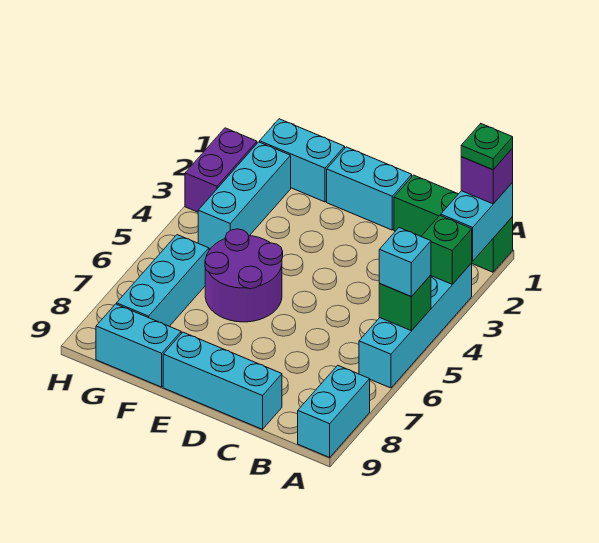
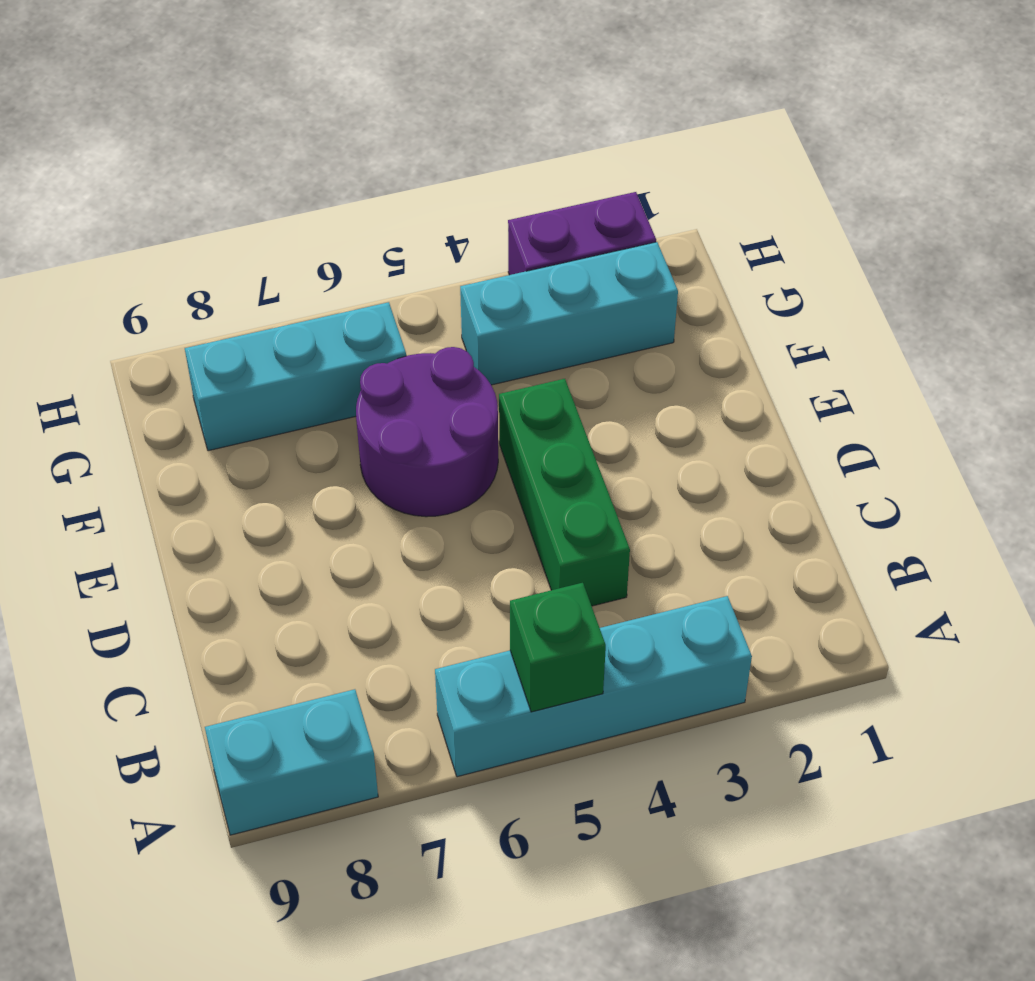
green 1x3 brick [499,379,630,606] -> green 1x3 brick moved to [394,175,513,272]
none -> cyan 1x3 brick [163,332,282,429]
none -> cyan 1x2 brick [327,147,412,230]
none -> cyan 1x2 brick [260,119,345,202]

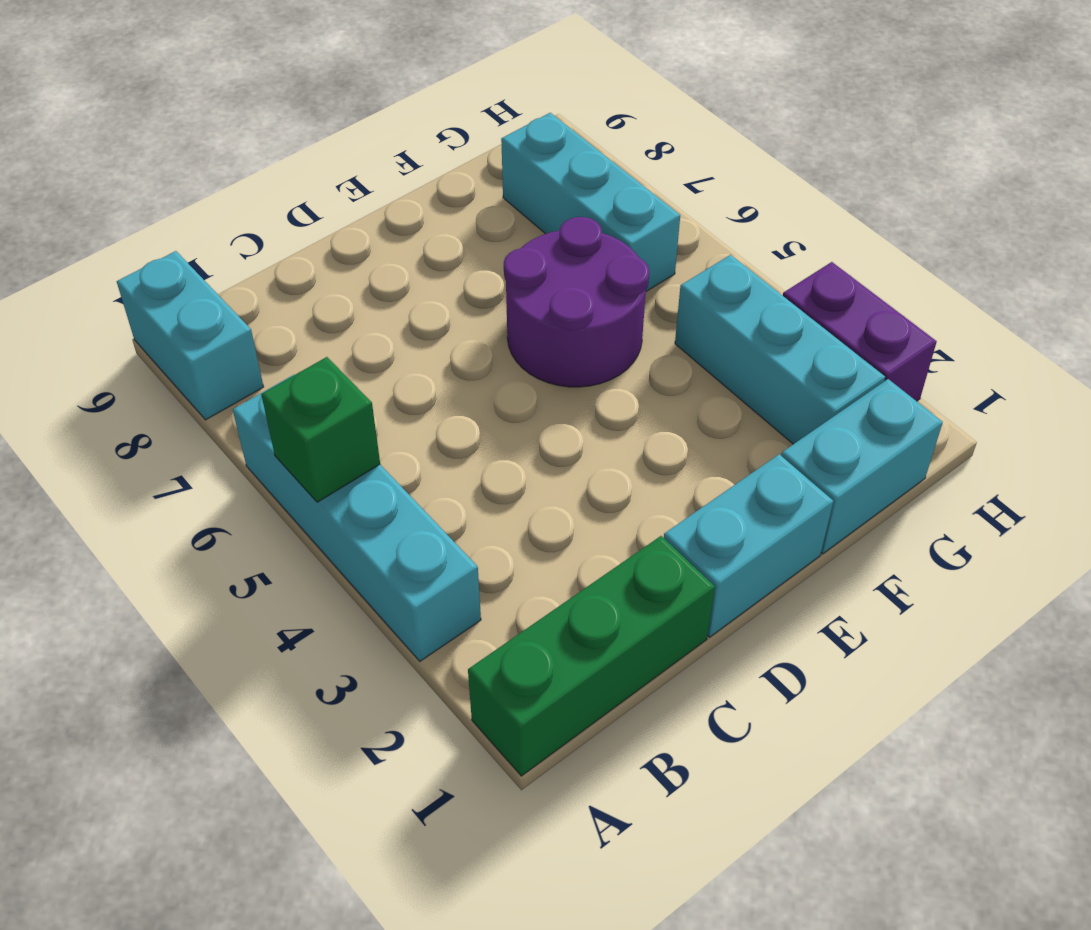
none -> cyan 1x3 brick [163,332,282,429]
none -> cyan 1x2 brick [96,304,181,387]
none -> cyan 1x2 brick [441,183,513,261]

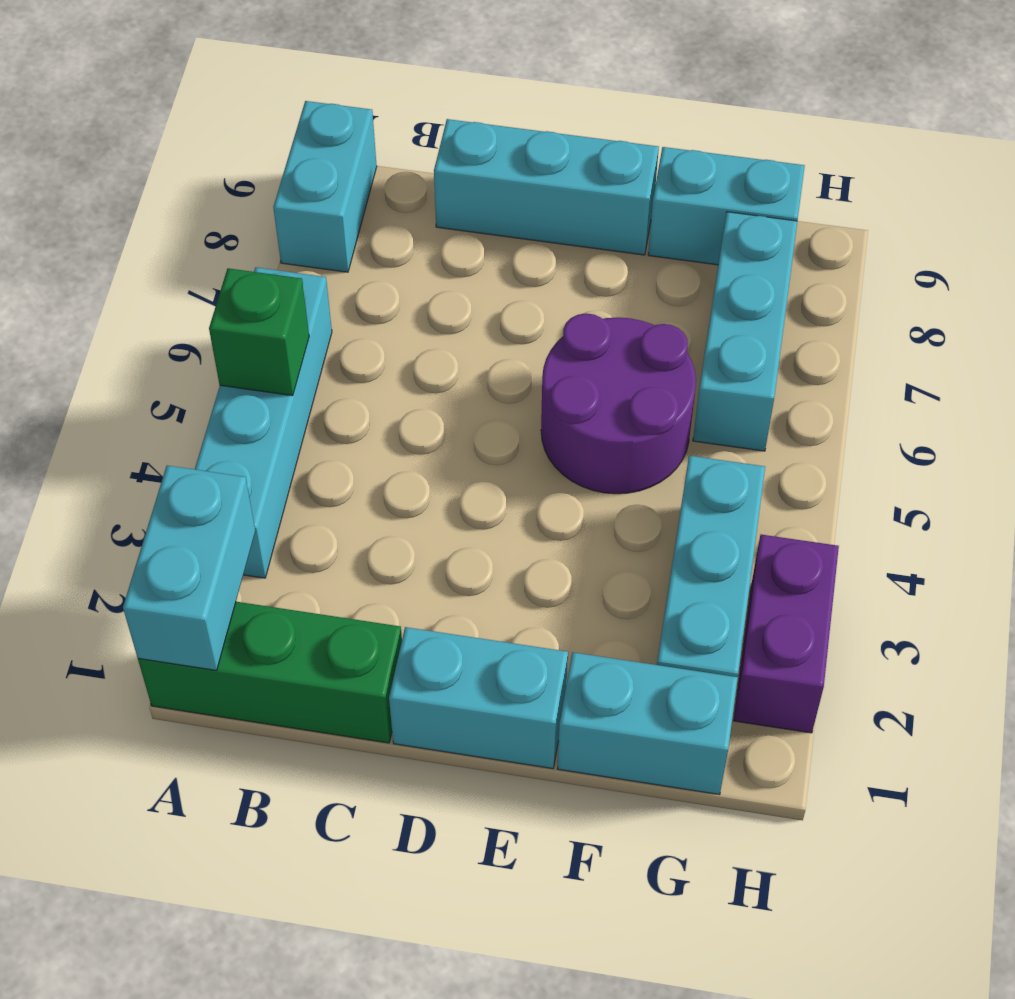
none -> green 1x1 brick [421,215,472,284]
none -> purple 1x1 brick [461,148,513,204]
none -> cyan 1x1 brick [379,228,431,297]

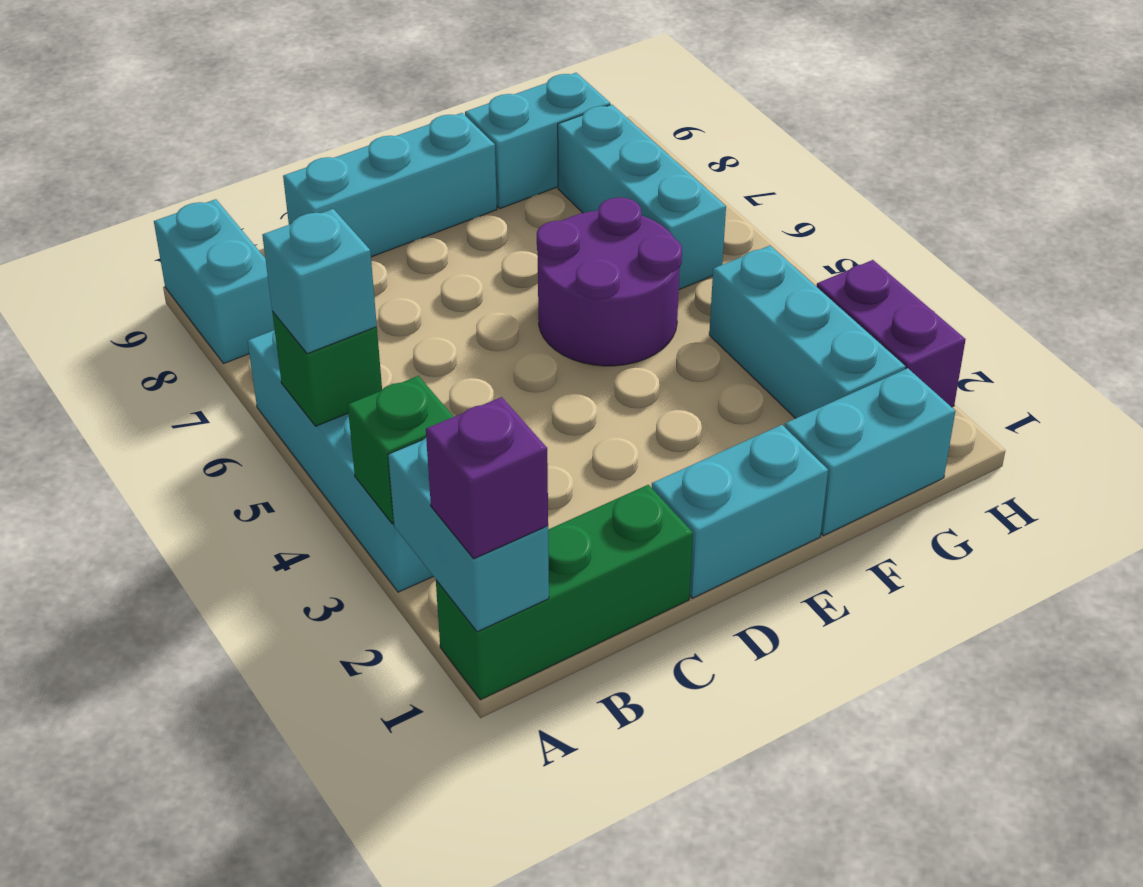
none -> green 1x1 plate [461,124,513,170]

